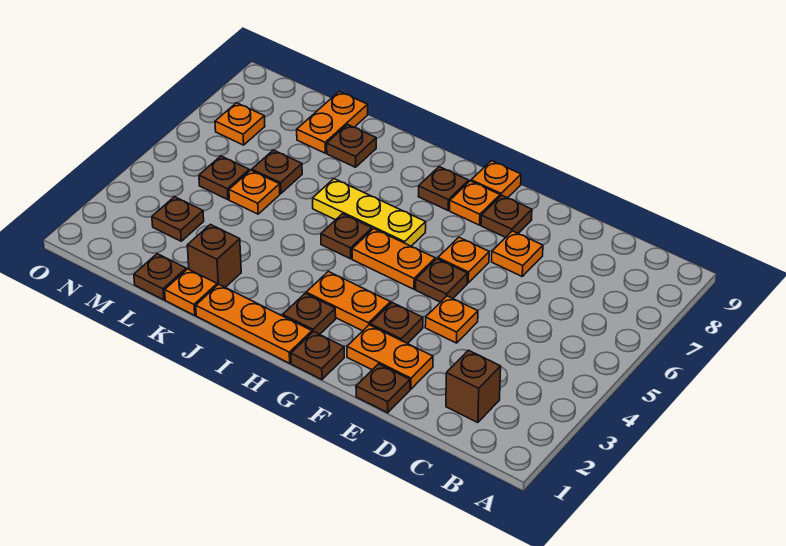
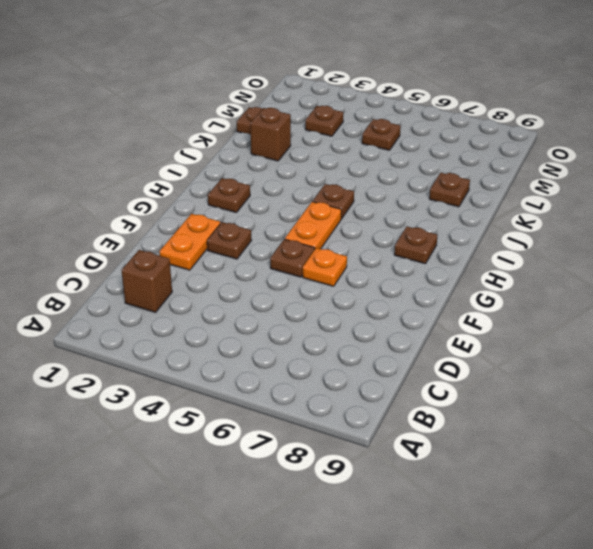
none -> brown 1x1 plate [356,364,410,413]
none -> orange 1x1 plate [425,296,478,343]
none -> orange 1x1 plate [492,231,543,276]

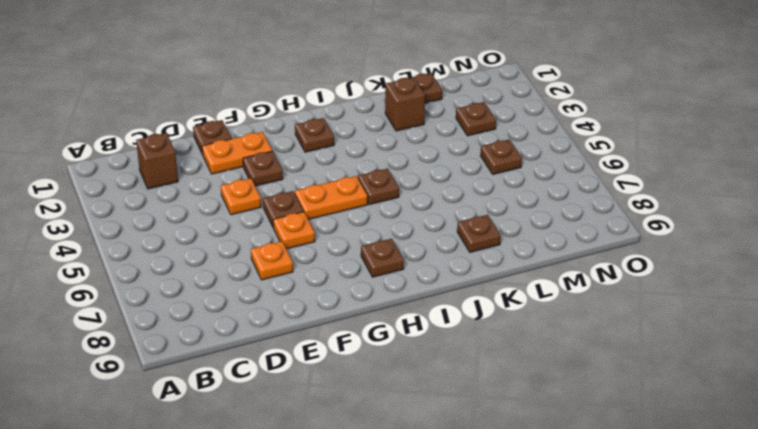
none -> brown 1x1 plate [481,195,532,237]
none -> brown 1x1 plate [291,332,344,380]
none -> orange 1x2 plate [306,271,391,331]

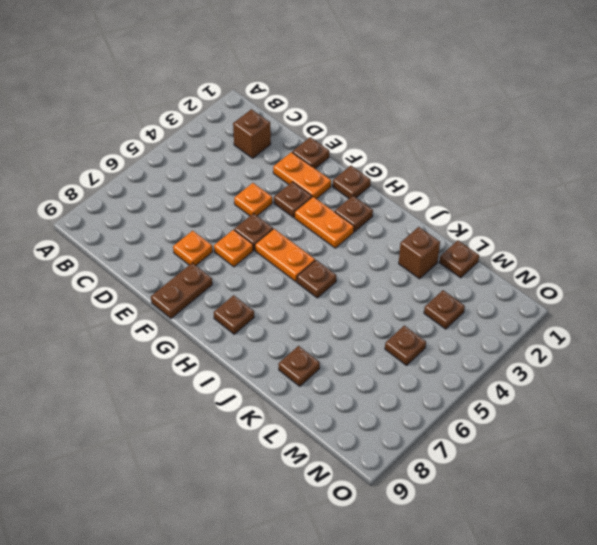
brown 1x2 plate [151,263,212,318] -> brown 1x1 plate [481,195,532,237]
none -> orange 1x1 plate [450,181,500,225]
none -> orange 1x1 plate [471,161,521,198]
none -> orange 1x3 plate [196,284,312,363]

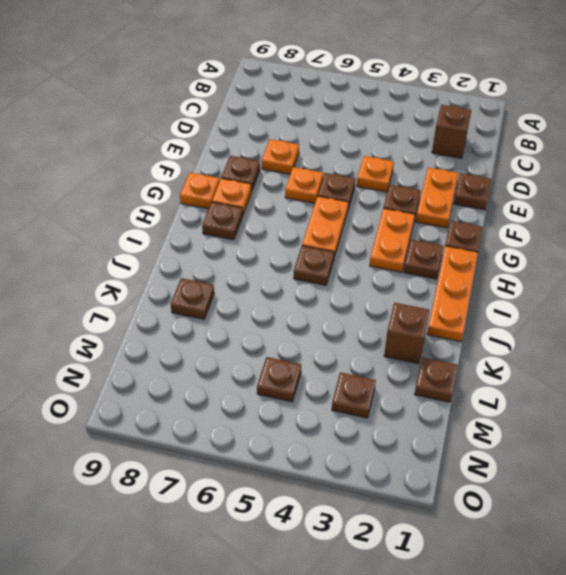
none -> yellow 1x3 plate [313,179,426,246]
none -> orange 1x1 plate [165,269,217,315]
none -> orange 1x1 plate [229,170,280,214]

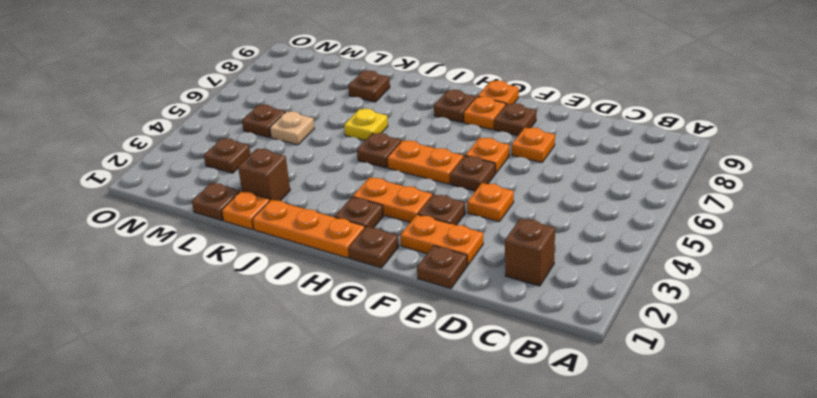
yellow 1x1 plate [344,109,388,140] -> yellow 1x3 plate [313,179,426,246]
tan 1x1 plate [270,111,314,145] -> orange 1x1 plate [229,170,280,214]
none -> brown 1x1 plate [252,150,302,194]
none -> orange 1x2 plate [297,91,368,153]
none -> orange 1x1 plate [215,103,265,145]

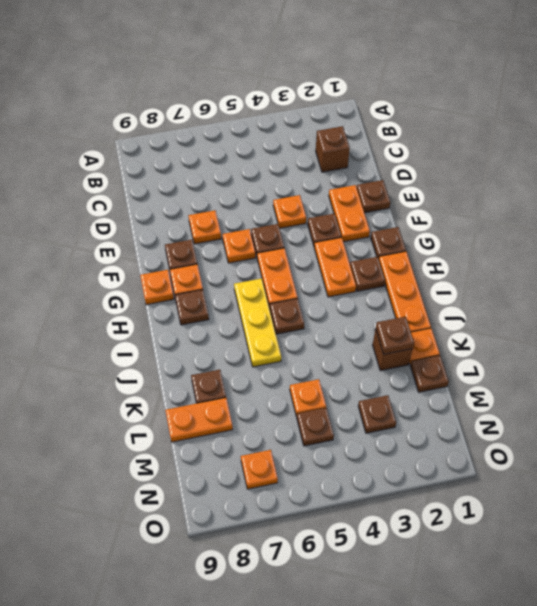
brown 1x1 plate [376,317,414,354] -> brown 1x1 plate moved to [252,150,302,194]

